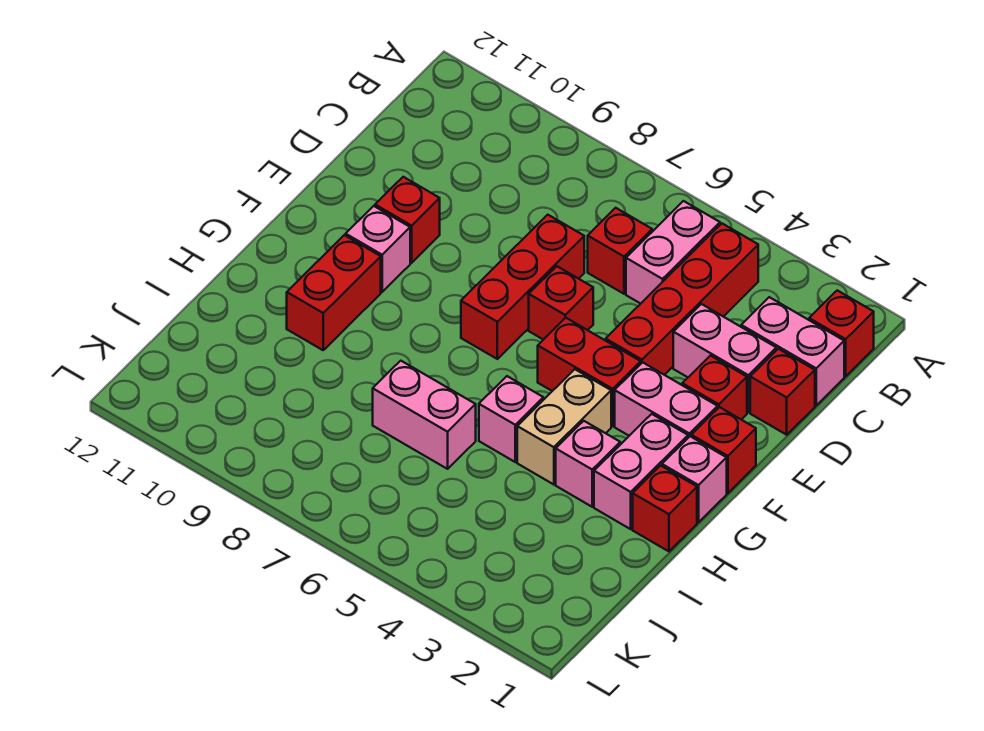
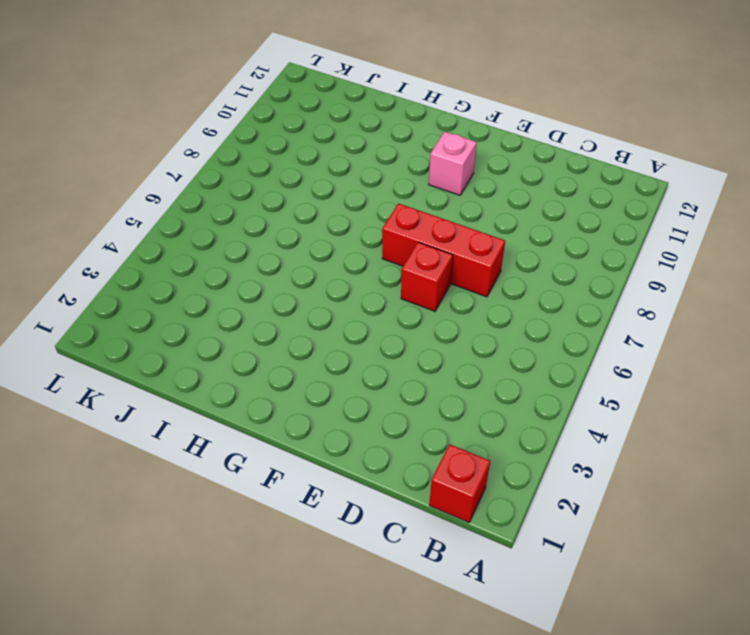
none -> red 1x4 brick [606,224,758,375]
none -> pink 1x2 brick [626,201,720,304]
none -> pink 1x2 brick [741,297,844,405]

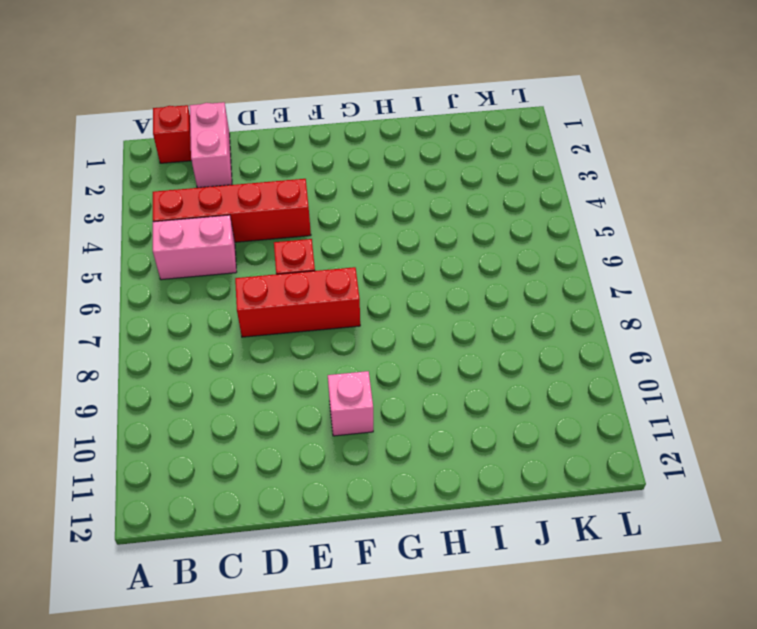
none -> red 1x1 brick [588,208,652,294]
none -> red 1x1 brick [750,349,815,435]
none -> pink 1x2 brick [673,304,776,412]

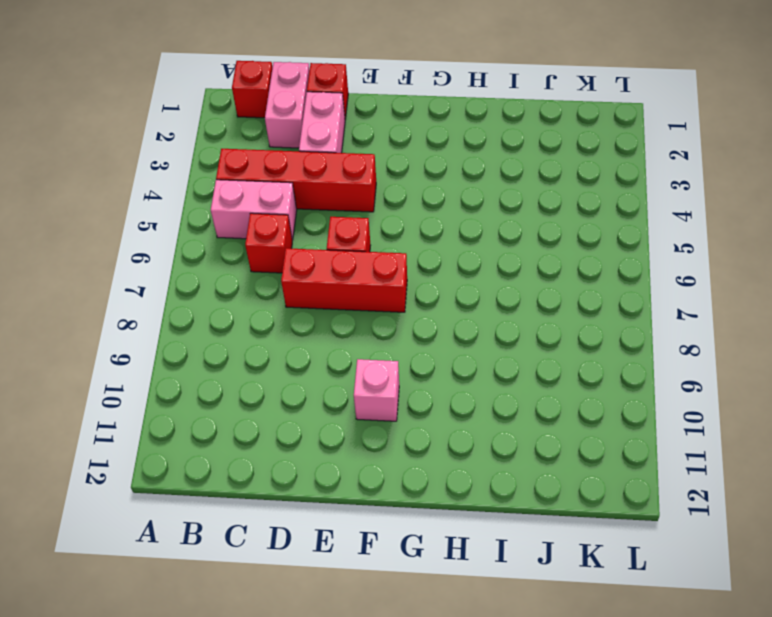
none -> red 1x1 brick [682,356,747,420]
none -> red 1x1 brick [375,177,440,263]
none -> red 1x1 brick [691,407,756,493]

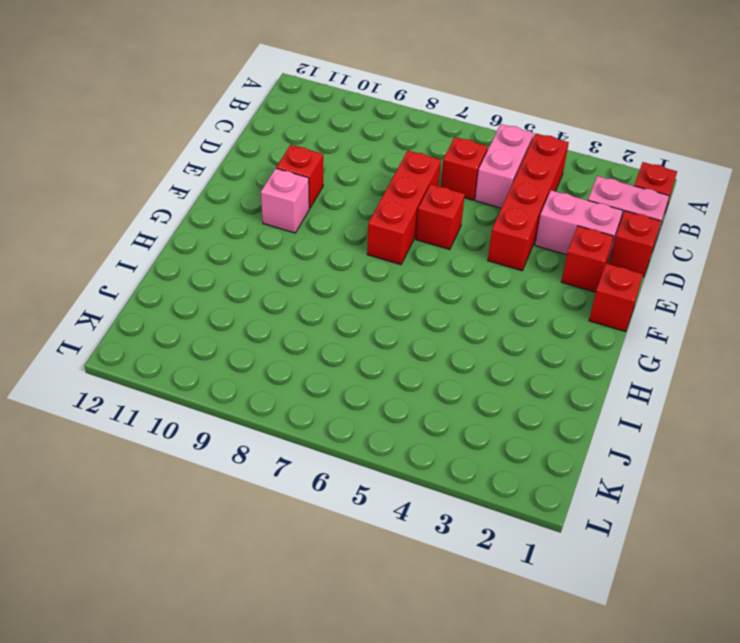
none -> pink 1x2 brick [615,362,718,438]
none -> red 1x2 brick [538,318,641,426]
none -> pink 1x1 brick [662,436,727,522]

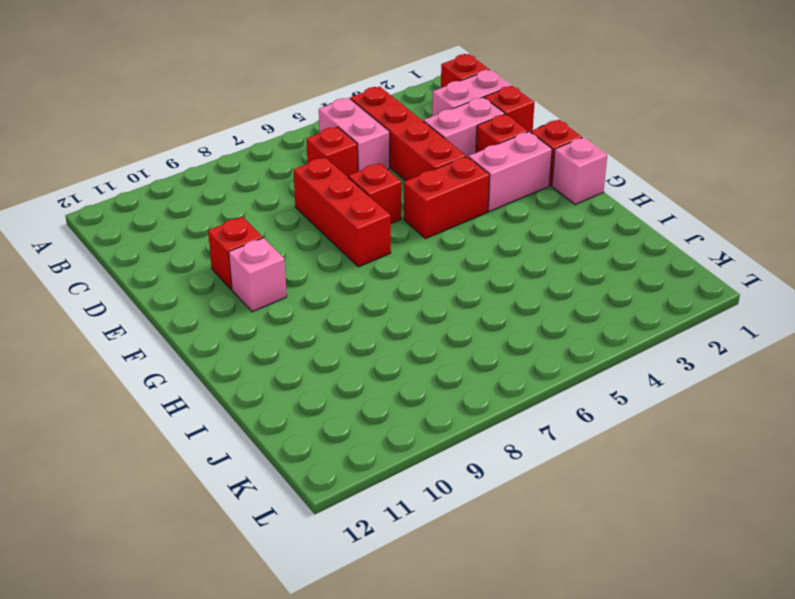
none -> pink 1x2 brick [594,414,688,529]
none -> tan 1x2 brick [517,369,611,485]
none -> red 1x2 brick [287,235,381,350]

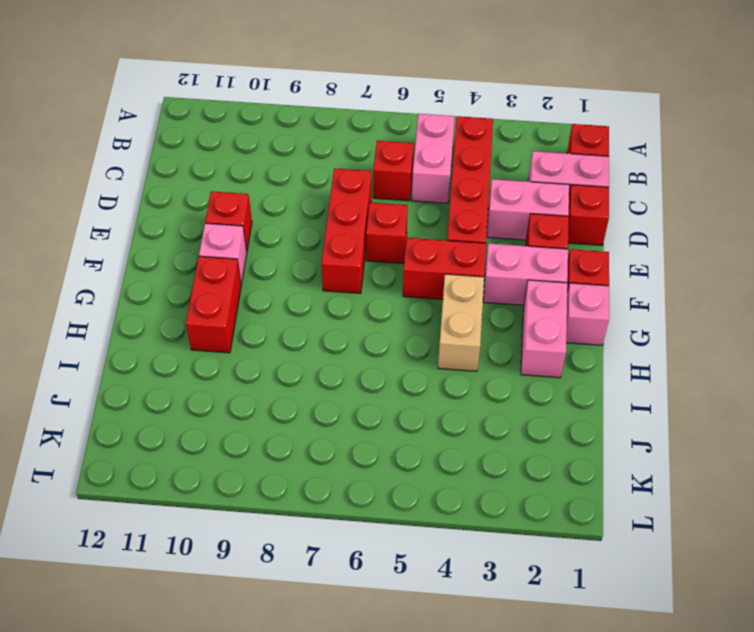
none -> red 1x1 brick [633,465,697,551]
none -> pink 1x1 brick [556,421,620,507]
none -> pink 1x1 brick [479,376,543,462]

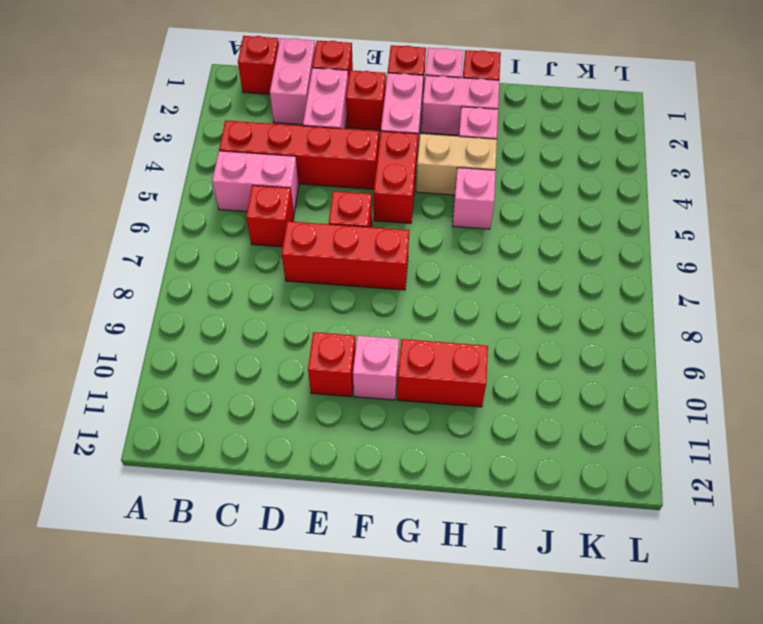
none -> pink 1x2 brick [373,361,476,469]

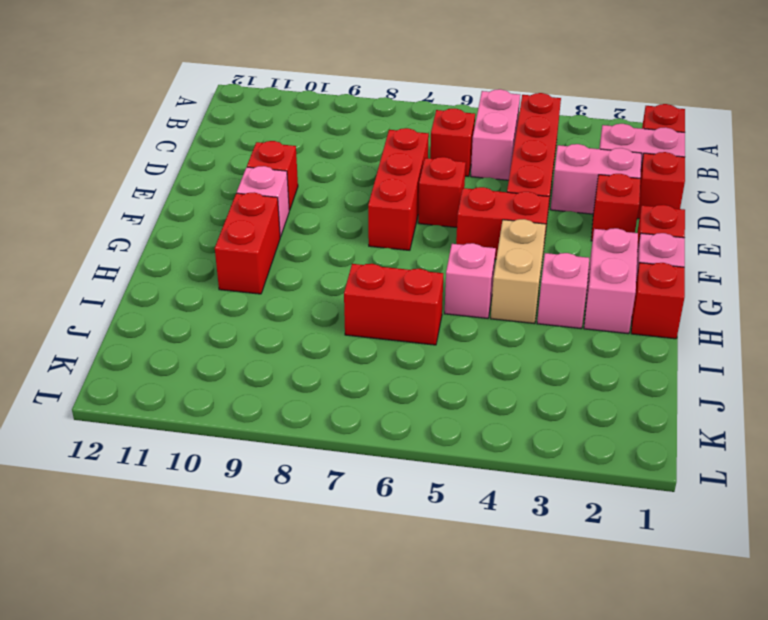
red 1x2 brick [344,264,443,345] -> pink 1x2 brick [373,361,476,469]
none -> pink 1x2 brick [615,362,718,438]

